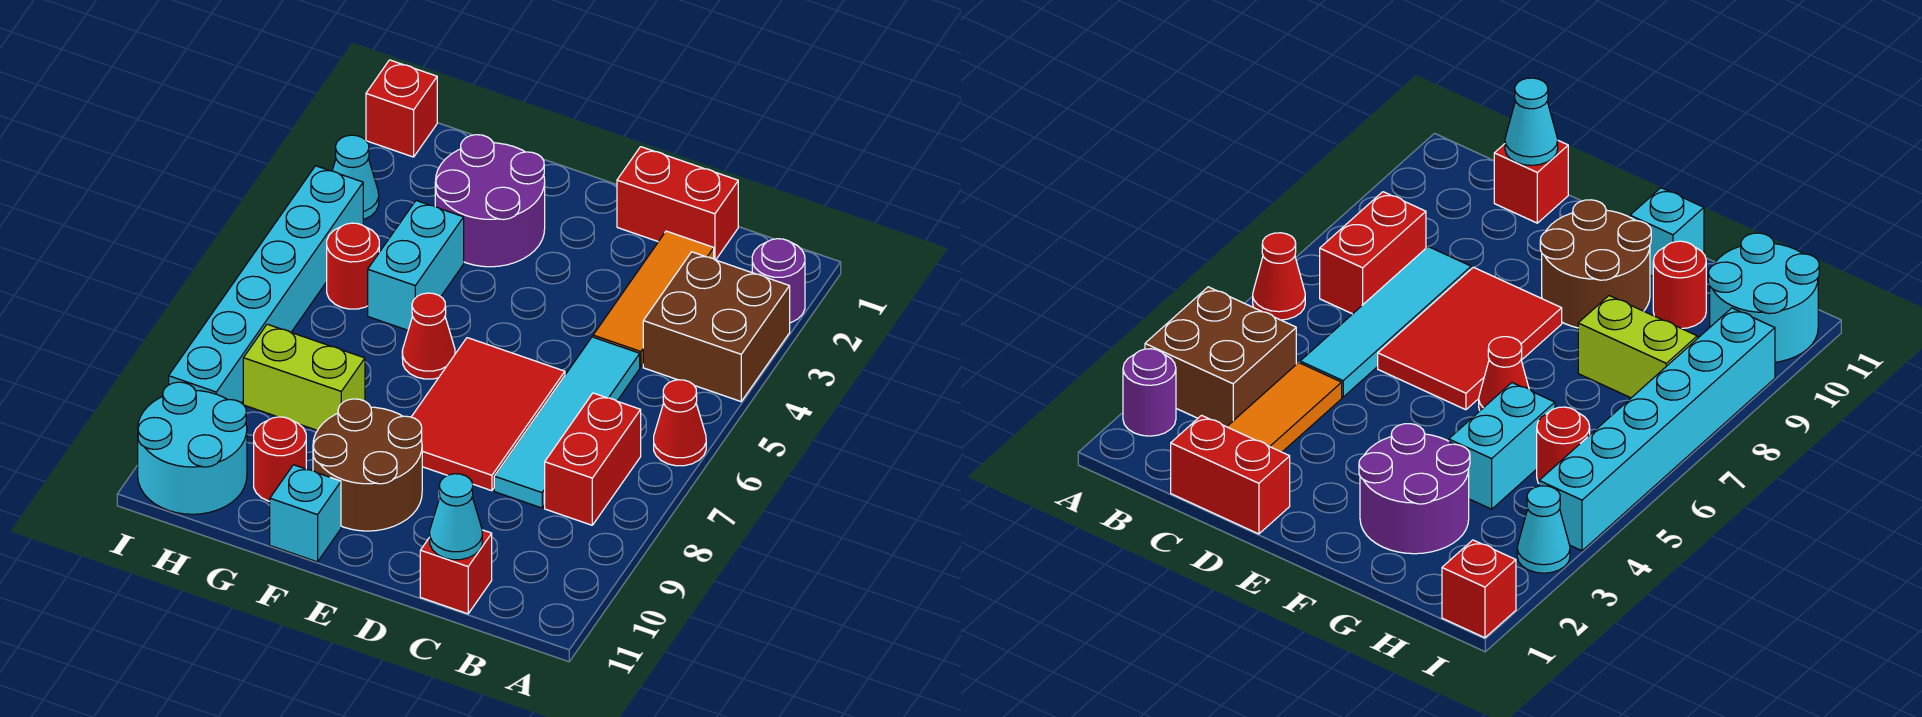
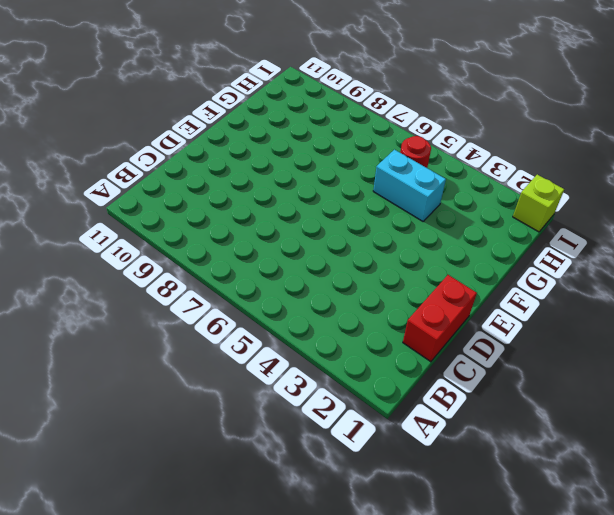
lime 1x1 brick [513,175,564,232] -> red 1x1 brick [366,60,437,157]
none -> purple 1x1 round brick [752,239,805,323]
none -> brown 2x2 brick [643,252,790,401]
none -> red 1x1 cone [654,380,706,466]

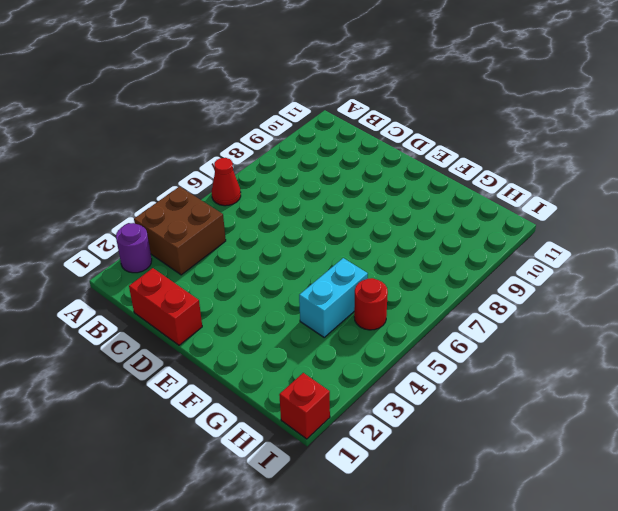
none -> red 1x2 brick [545,393,641,525]
none -> orange 1x3 tile [593,231,714,367]
none -> cyan 1x4 tile [494,337,640,508]

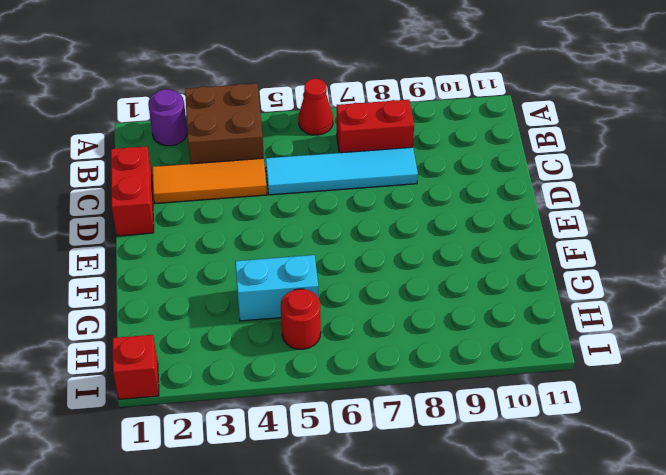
none -> red 1x1 brick [420,530,492,614]
none -> red 2x3 tile [412,338,565,491]
none -> brown 2x2 round brick [313,399,422,531]

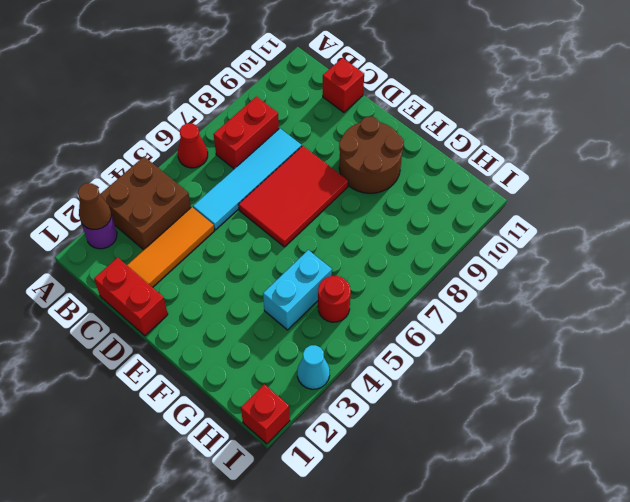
brown 1x1 cone [78,183,111,230] -> none
none -> purple 2x2 round brick [435,135,545,267]
none -> red 1x1 cone [402,293,455,379]
none -> cyan 1x1 brick [270,465,341,562]

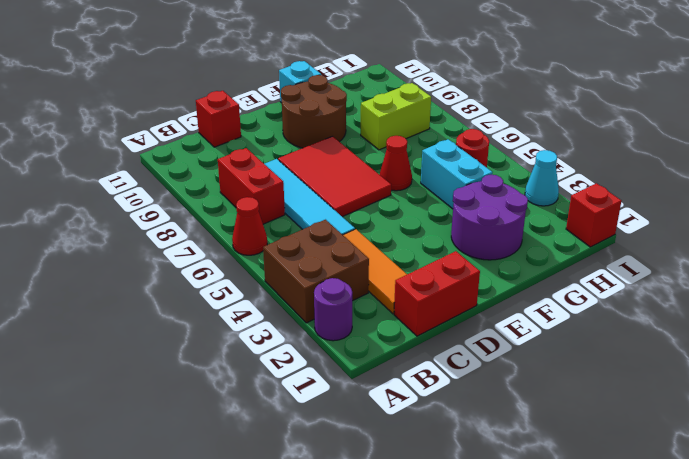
none -> red 1x1 round brick [254,417,306,501]
none -> cyan 2x2 round brick [138,382,247,514]
none -> cyan 1x6 brick [169,166,363,403]

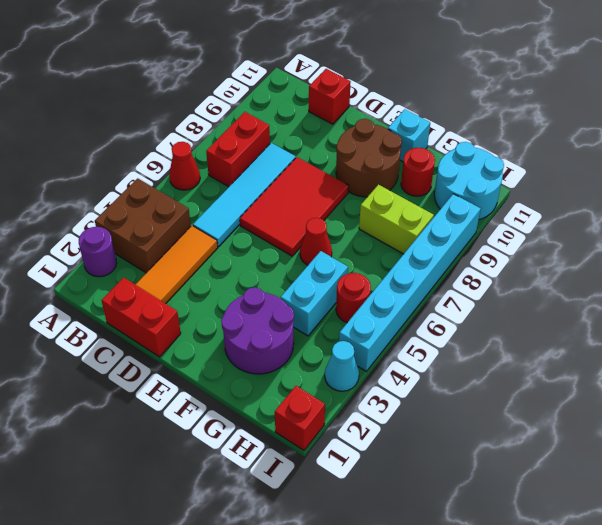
none -> cyan 1x1 cone [430,474,482,560]

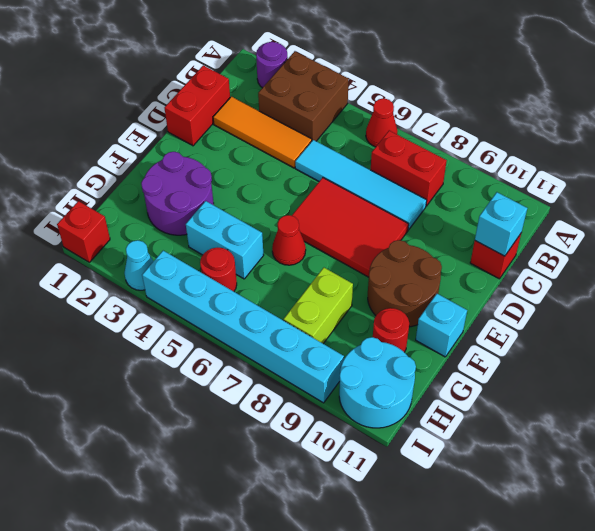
cyan 1x1 brick [475,192,527,256] -> cyan 1x1 cone [430,474,482,560]

